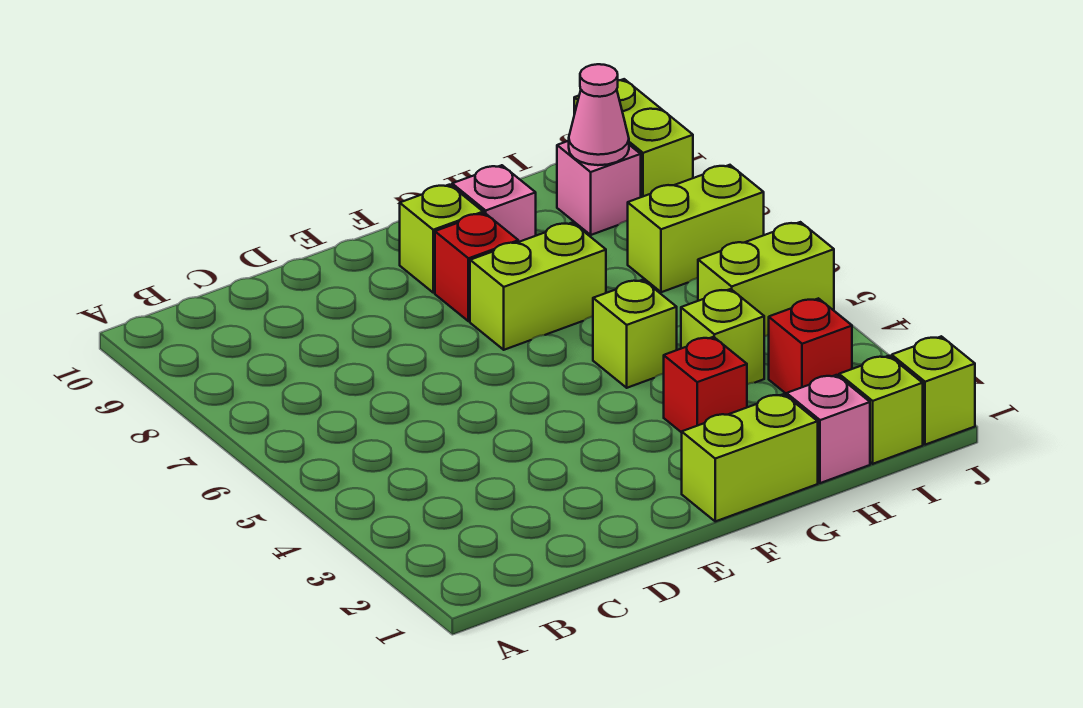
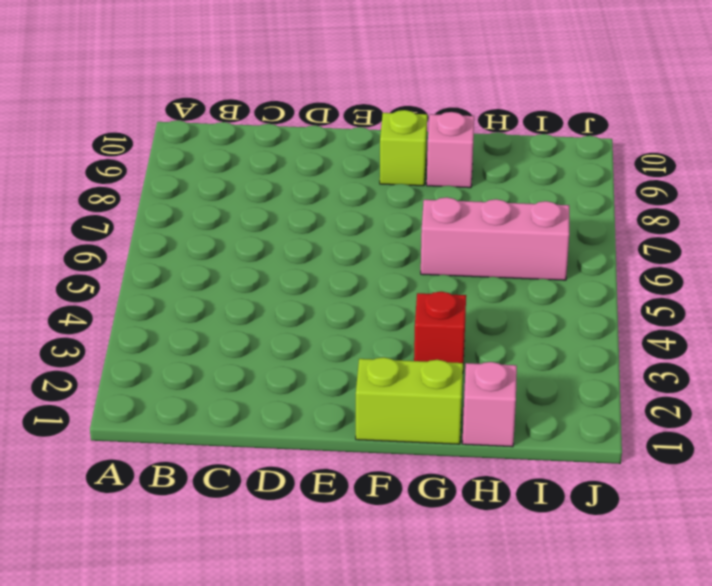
pink 1x3 brick [421,197,569,280] -> none
none -> lime 1x2 brick [470,223,606,350]
none -> red 1x1 brick [435,213,518,321]
none -> lime 1x1 brick [593,280,677,388]

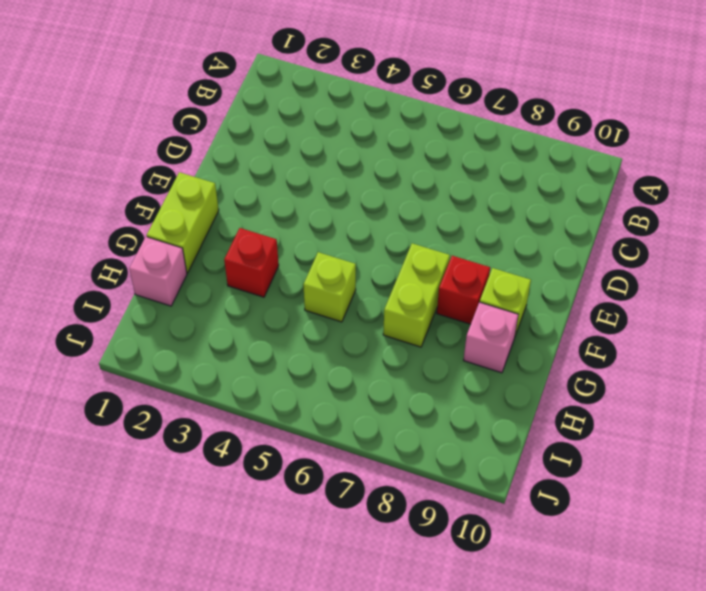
none -> lime 1x1 brick [681,289,764,384]
none -> lime 1x1 brick [839,356,923,464]
none -> red 1x1 brick [769,298,852,394]

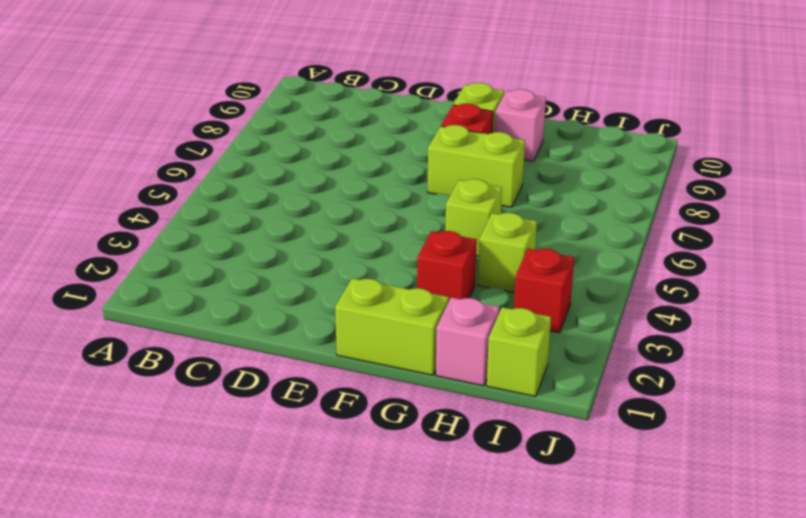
none -> lime 1x2 brick [698,222,834,336]
none -> lime 1x2 brick [628,165,764,292]
none -> pink 1x1 brick [557,141,641,235]

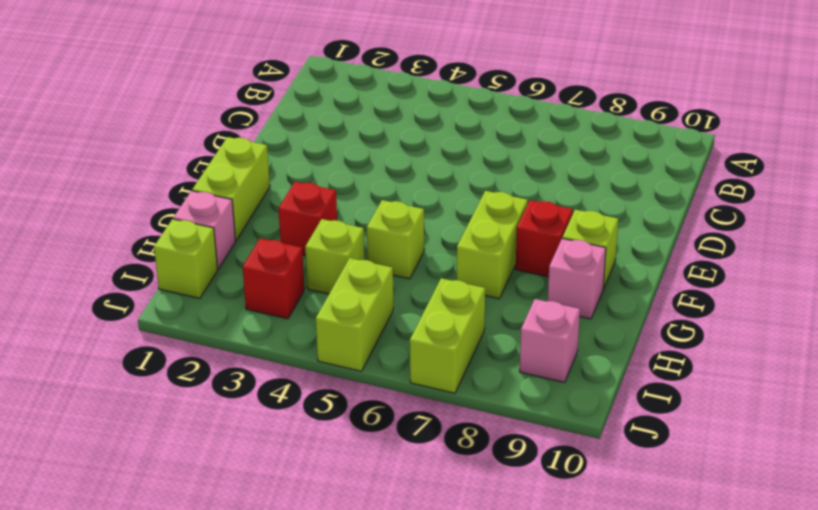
none -> lime 1x1 brick [892,336,975,445]
none -> lime 1x2 brick [574,79,693,197]
none -> pink 1x1 cone [569,64,629,165]

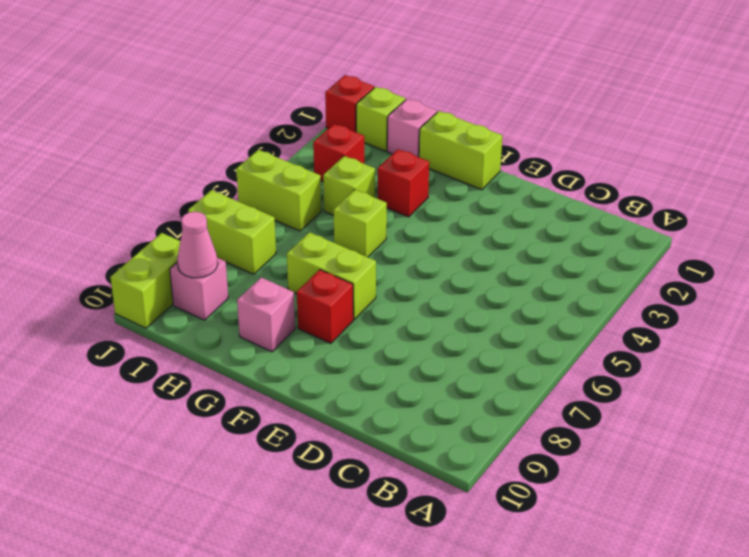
red 1x1 brick [325,75,374,132] -> lime 1x1 brick [892,336,975,445]
none -> lime 1x1 brick [400,185,483,293]

